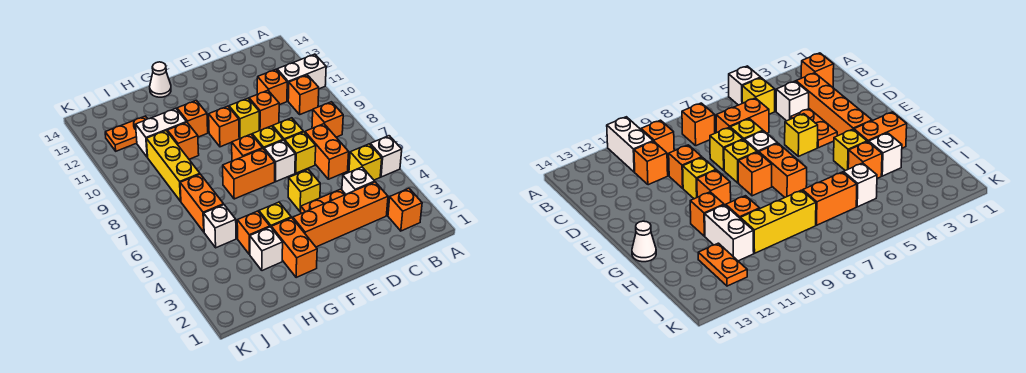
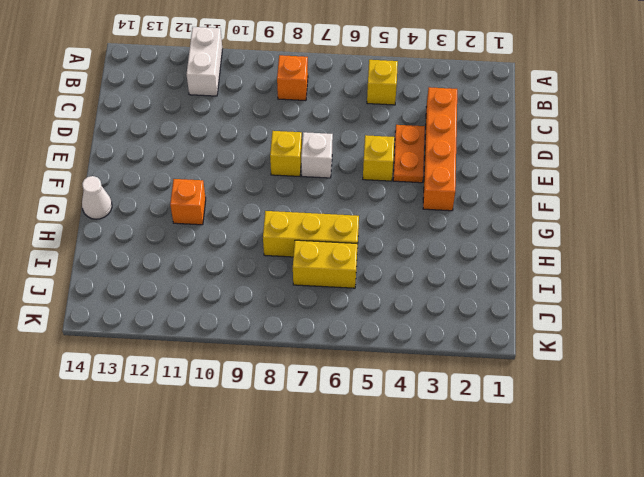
yellow 1x3 brick [263,211,359,257] -> yellow 1x3 brick moved to [146,131,200,201]
yellow 1x2 brick [293,240,358,288] -> orange 1x2 brick [180,174,224,232]
none -> white 1x1 brick [370,136,402,177]
none -> orange 1x1 brick [388,188,422,231]
none -> orange 1x1 brick [288,75,319,114]
none -> white 1x1 brick [342,167,375,194]

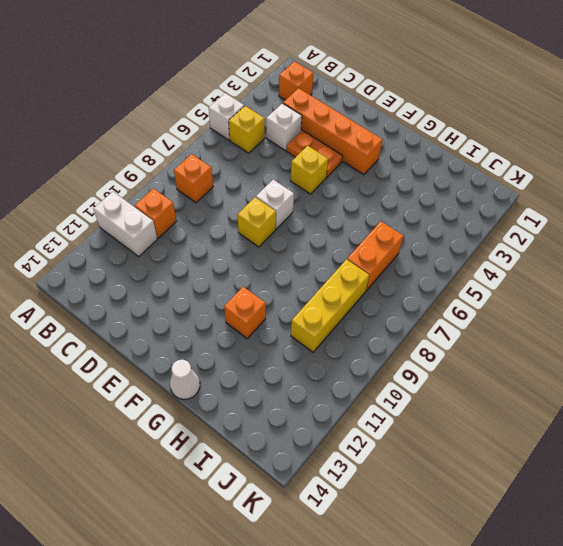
none -> orange 1x2 brick [305,124,349,179]
none -> orange 1x1 brick [257,69,287,105]
none -> yellow 1x1 brick [285,132,316,173]
none -> yellow 1x1 brick [273,118,303,141]

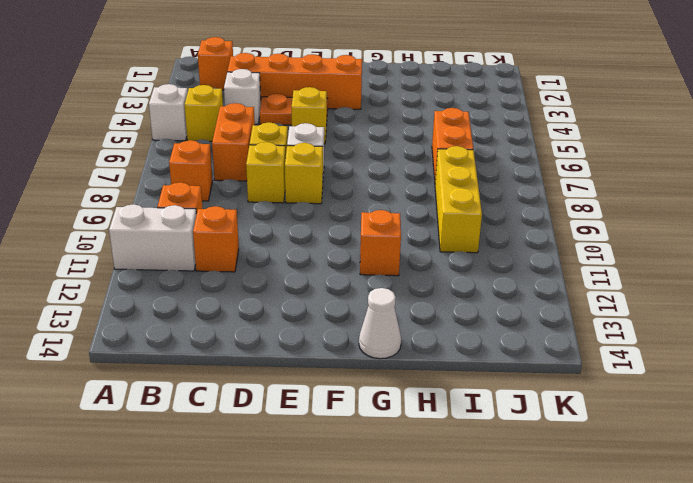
none -> orange 1x1 brick [249,91,279,130]
none -> yellow 1x1 brick [229,98,259,138]
none -> orange 1x2 brick [223,149,275,199]
none -> orange 1x1 brick [232,134,263,161]

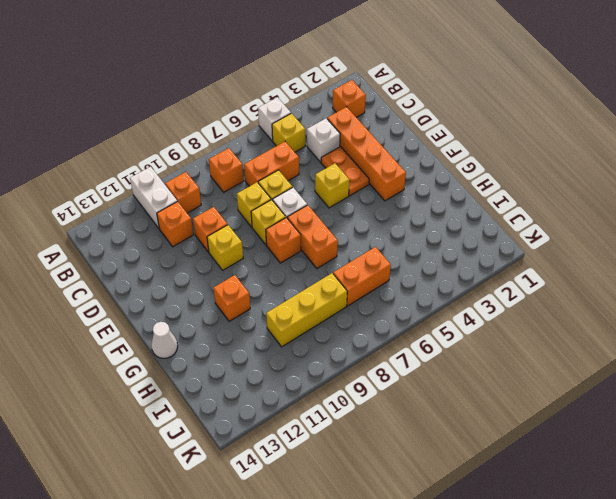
none -> orange 1x1 brick [209,106,239,147]
none -> orange 1x2 brick [271,218,317,278]
none -> yellow 1x1 brick [259,202,291,227]
none -> white 1x1 brick [250,227,283,271]

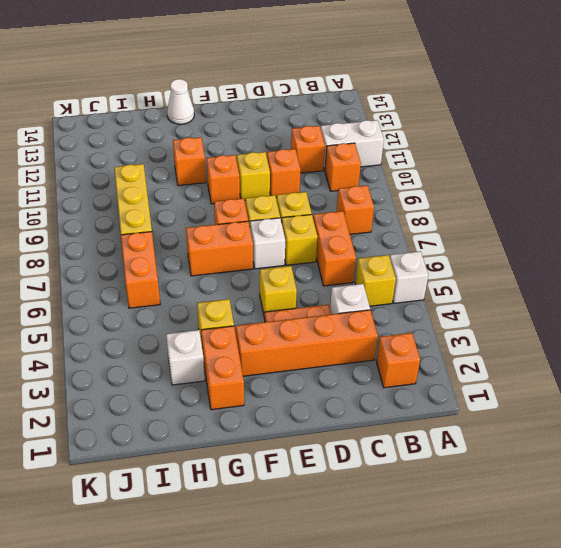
none -> orange 1x1 brick [237,211,270,254]
none -> orange 1x1 brick [167,122,199,159]
none -> white 1x2 brick [136,108,186,157]
none -> white 1x1 brick [204,205,236,248]

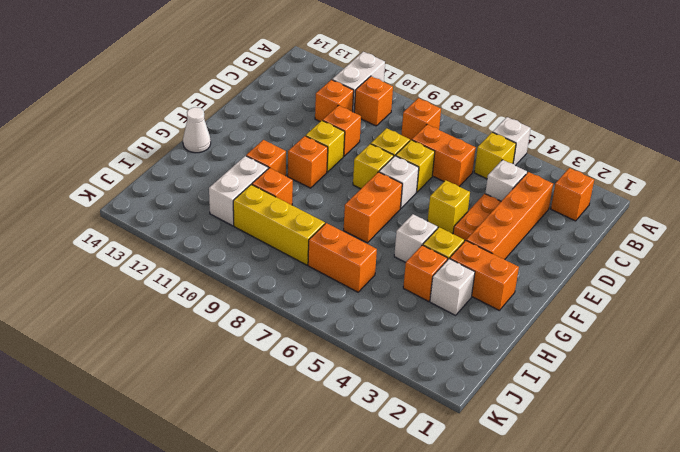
white 1x1 brick [394,214,438,262] -> white 1x1 brick moved to [204,205,236,248]
none -> orange 1x1 brick [232,134,263,161]
none -> orange 1x2 plate [105,116,147,151]

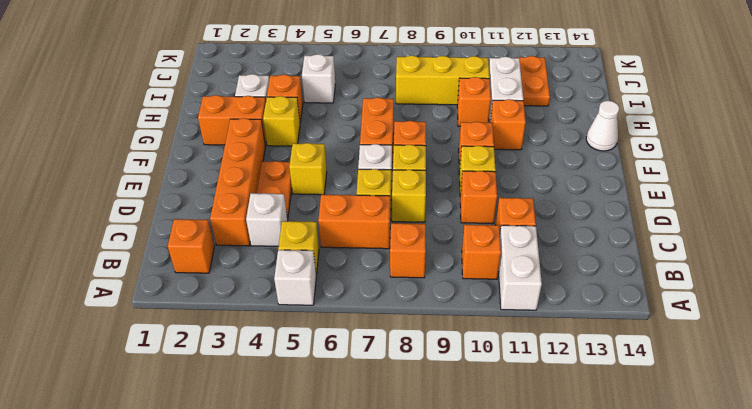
none -> orange 1x2 brick [180,174,224,232]

